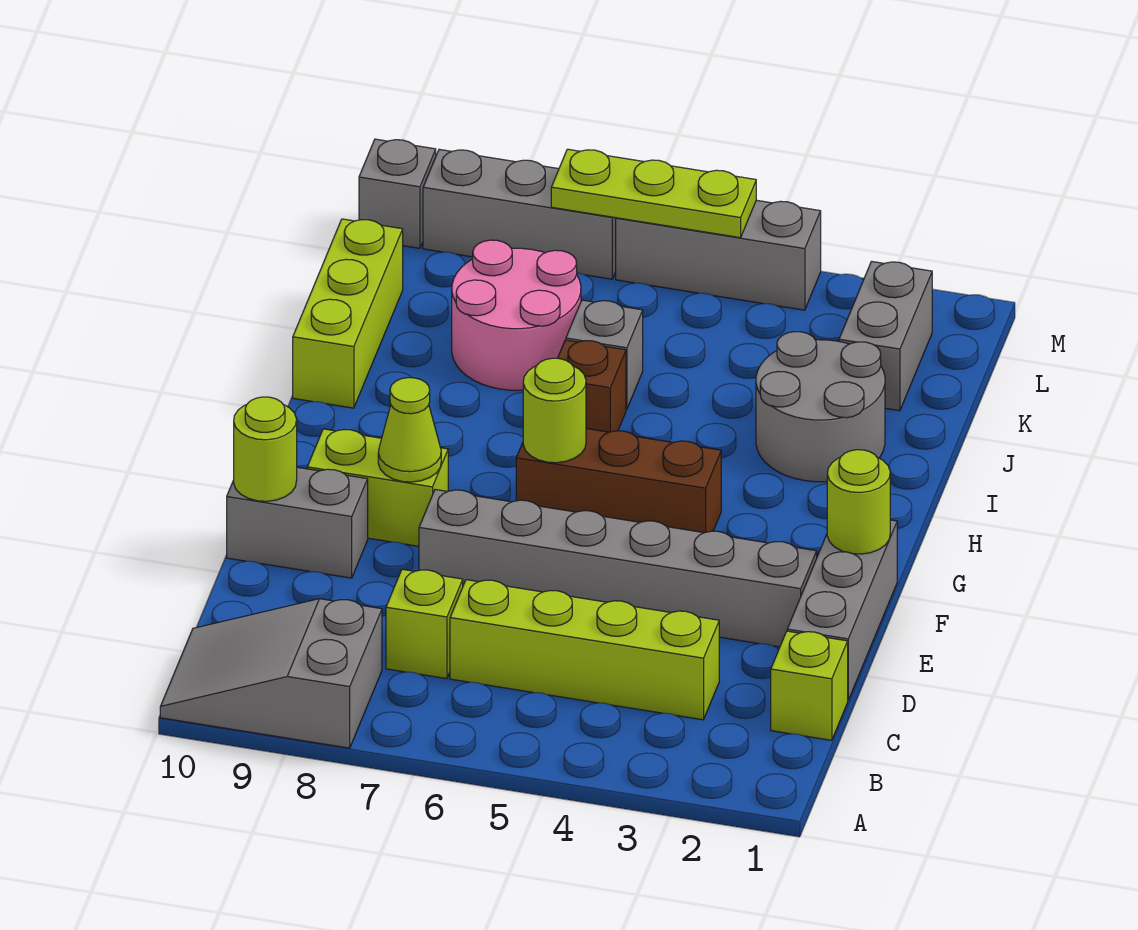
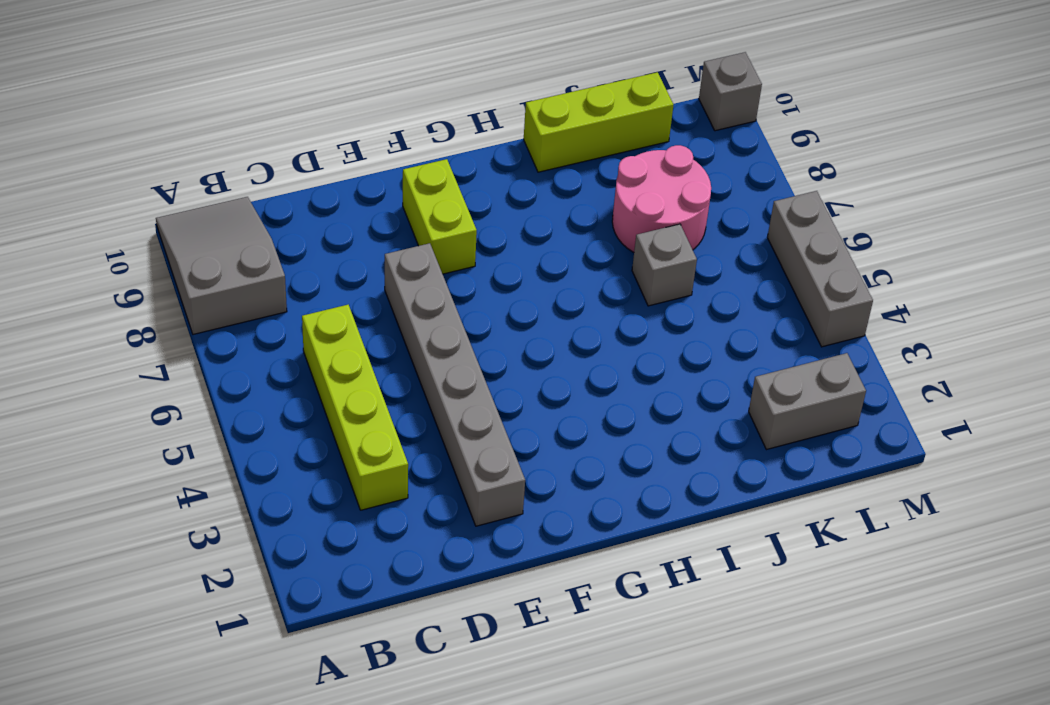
none -> lime 1x1 brick [771,631,848,740]
none -> lime 1x1 brick [386,569,463,679]
none -> grey 1x3 brick [787,520,897,700]

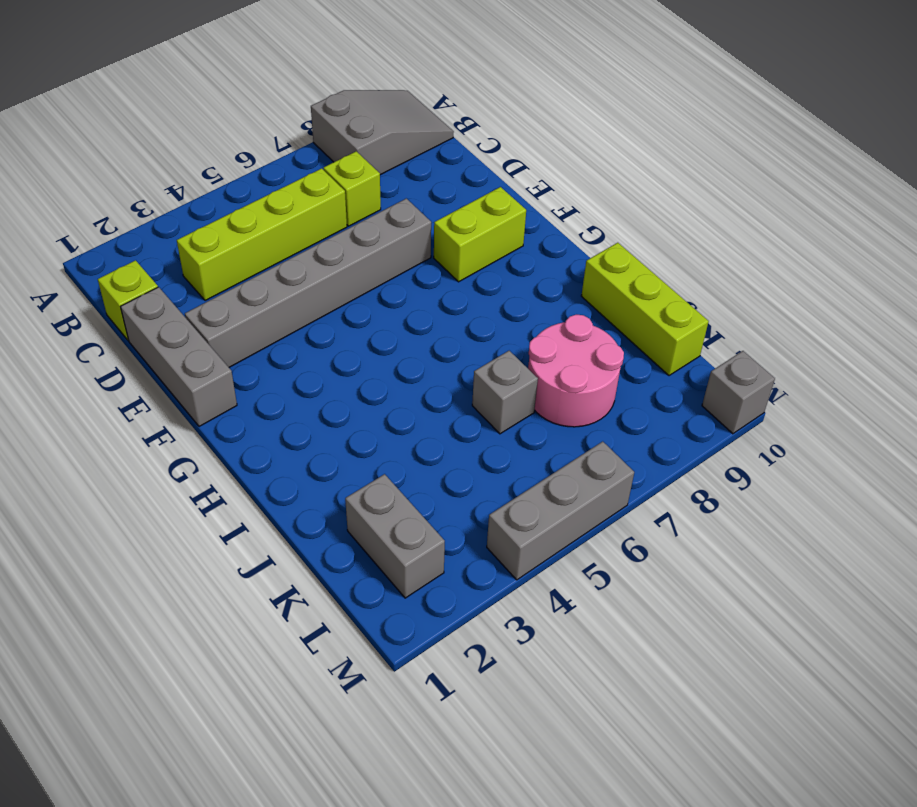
none -> grey 1x2 brick [227,467,368,578]
none -> brown 1x3 brick [516,429,721,533]
none -> grey 2x2 round brick [756,332,885,482]

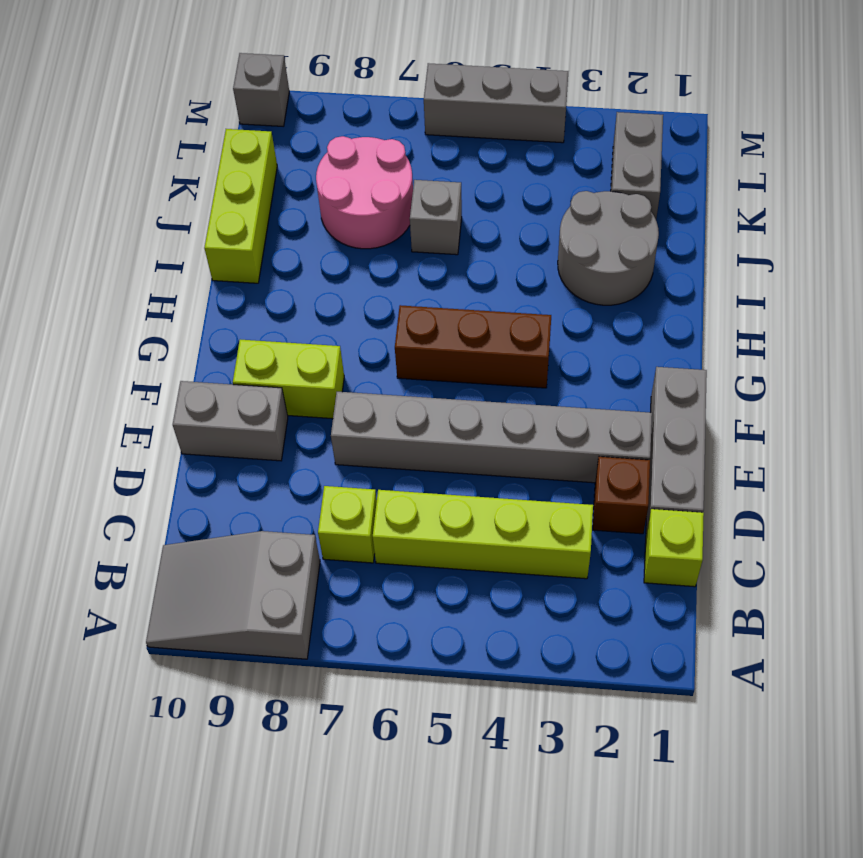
brown 1x1 brick [593,457,650,534] -> brown 1x1 brick moved to [558,340,626,432]
none -> grey 1x3 brick [423,149,616,279]
none -> lime 1x1 round brick [234,397,297,501]
none -> lime 1x1 round brick [827,450,890,554]

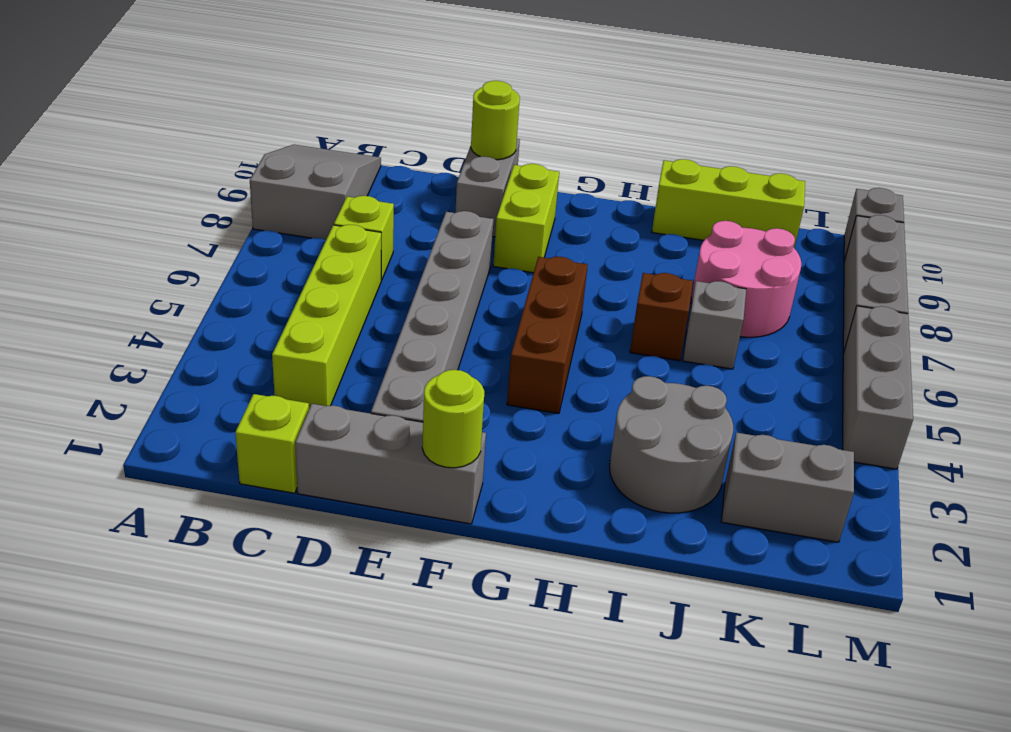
none -> lime 1x1 cone [378,378,441,482]
none -> lime 1x1 round brick [523,358,586,463]
none -> lime 1x3 plate [551,149,756,238]

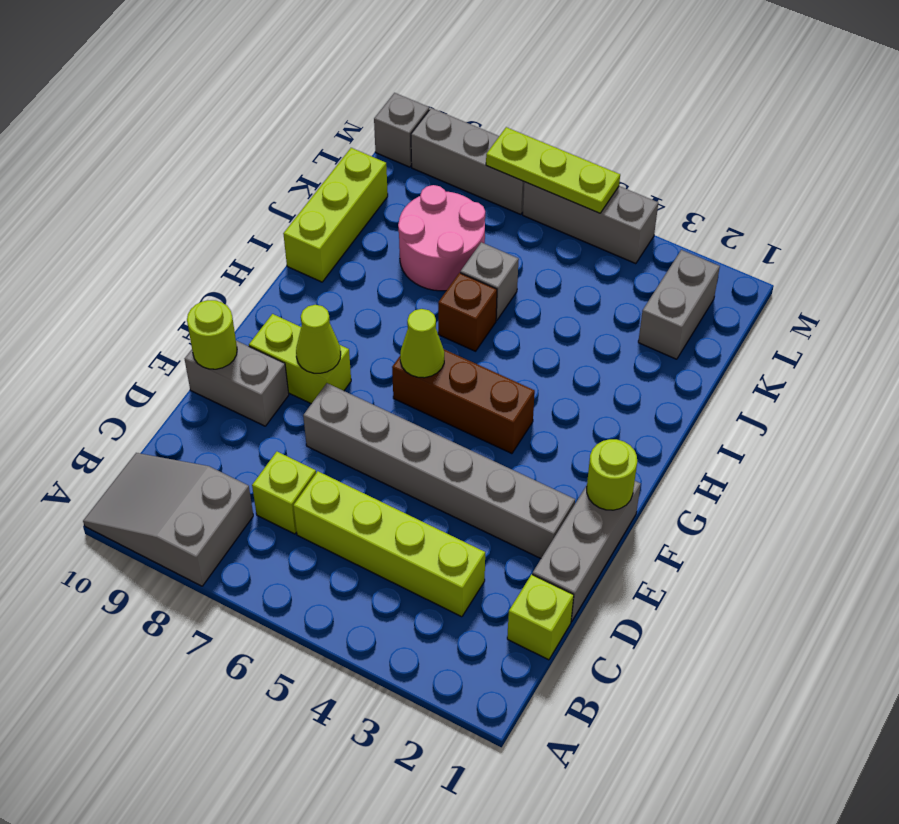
lime 1x1 cone [400,309,444,378] -> lime 1x1 round brick [523,358,586,463]
none -> grey 2x2 round brick [756,332,885,482]

